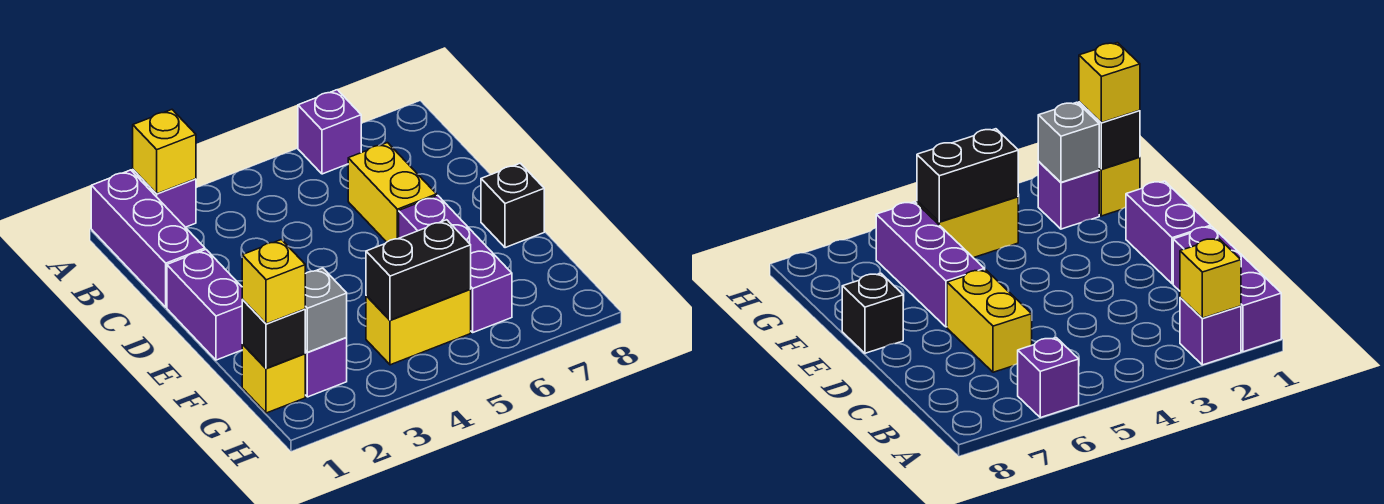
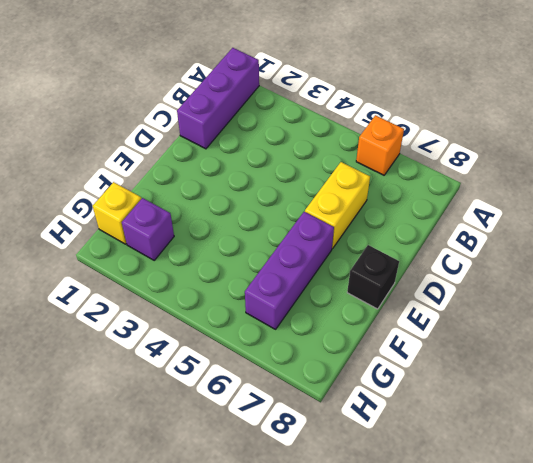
orange 1x1 brick [356,115,404,175] -> purple 1x1 brick [298,90,361,174]
none -> purple 1x1 brick [133,170,196,227]
none -> purple 1x2 brick [167,250,243,360]
none -> yellow 1x2 brick [366,289,471,365]

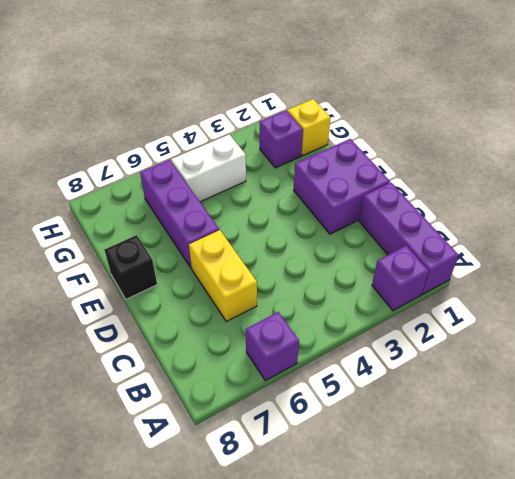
purple 2x2 brick [294,139,390,234] -> purple 1x2 brick [167,250,243,360]
white 1x2 brick [171,134,246,202] -> yellow 1x2 brick [366,289,471,365]
none -> yellow 1x1 brick [133,110,196,194]
none -> black 1x1 brick [242,300,305,368]
none -> grey 1x1 brick [305,268,347,352]

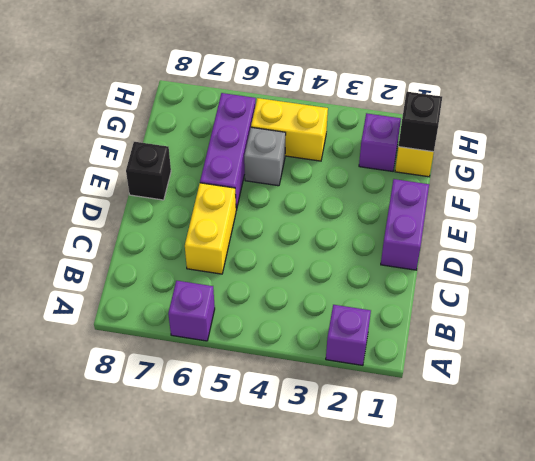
grey 1x1 brick [244,127,286,186] -> grey 1x1 brick moved to [305,268,347,352]
none -> purple 1x3 brick [91,170,205,307]
none -> yellow 1x1 brick [133,110,196,194]
none -> black 1x2 brick [366,220,471,320]

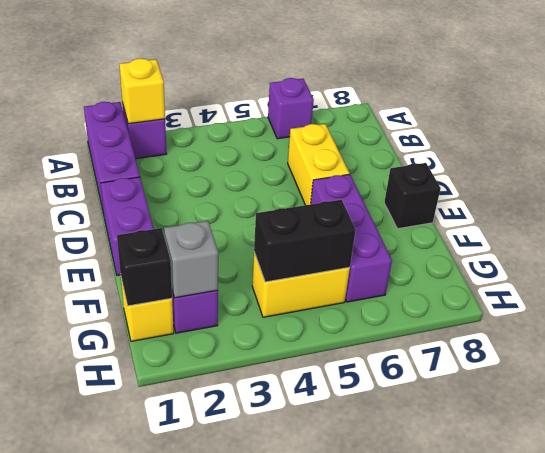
none -> yellow 1x1 brick [242,240,305,324]

